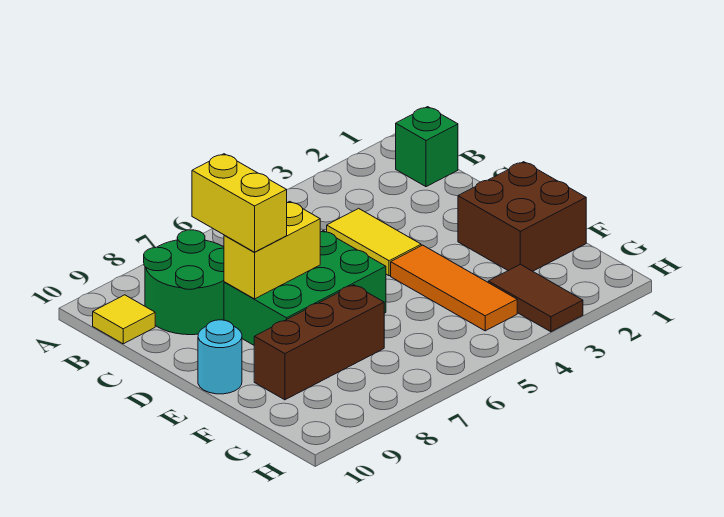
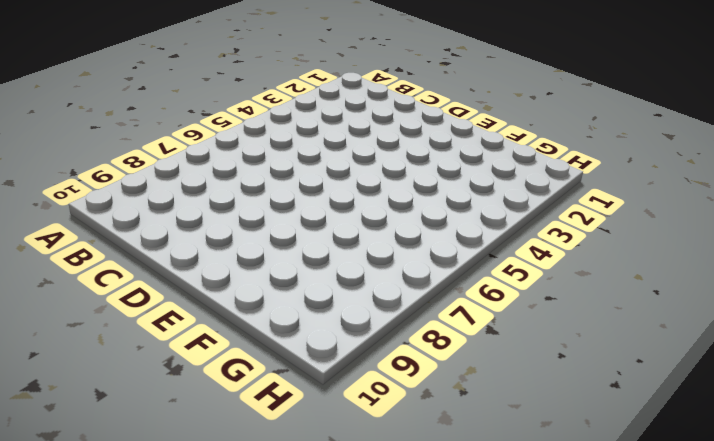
none -> green 1x1 brick [396,107,458,187]
none -> green 2x2 round brick [144,230,224,335]
none -> yellow 1x1 tile [93,295,155,344]

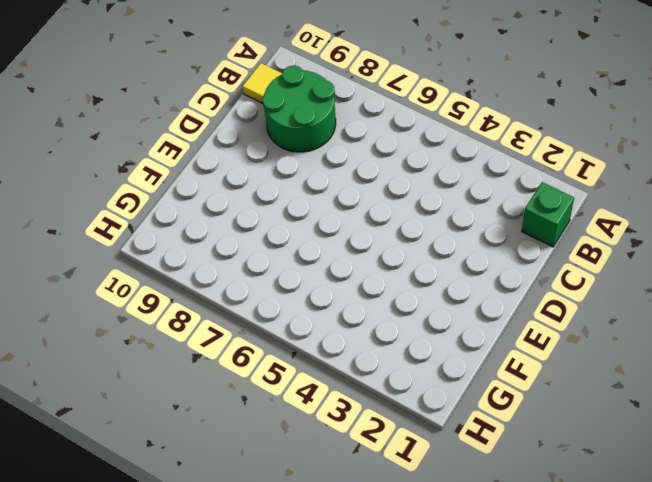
none -> yellow 1x2 tile [327,208,421,276]
none -> green 2x3 brick [224,231,386,345]
none -> brown 2x2 brick [458,162,586,271]

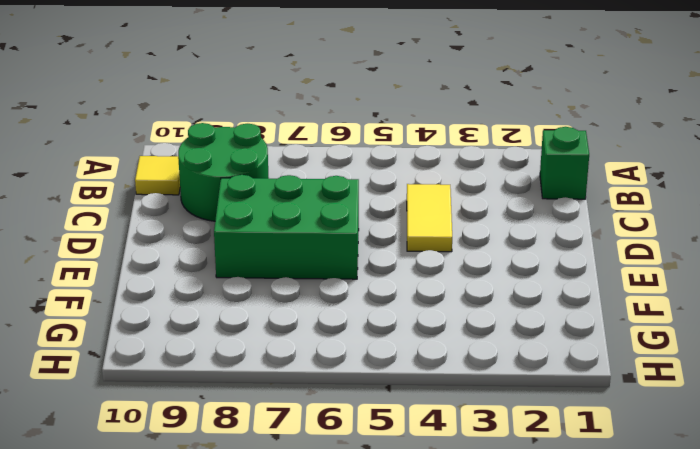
none -> brown 2x2 brick [458,162,586,271]
none -> orange 1x3 tile [391,245,517,331]
none -> cyan 1x1 round brick [198,320,242,394]

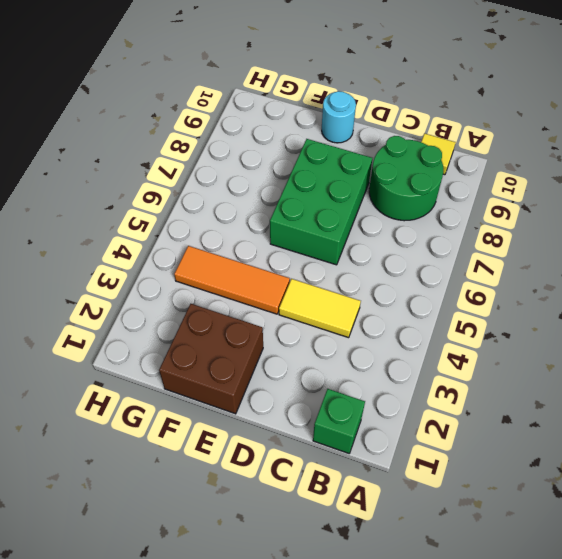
none -> brown 1x3 brick [254,285,384,400]
none -> brown 1x2 tile [488,264,583,332]
none -> yellow 1x2 brick [224,201,320,299]

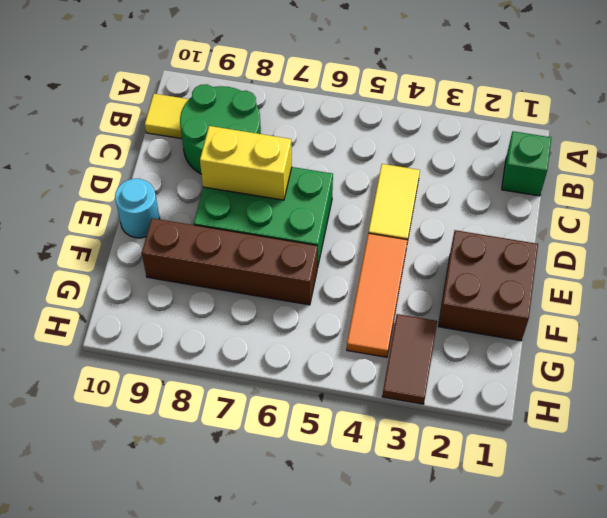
brown 1x4 brick [142,218,318,305] -> brown 1x3 brick [254,285,384,400]
none -> yellow 1x2 brick [192,154,287,252]

